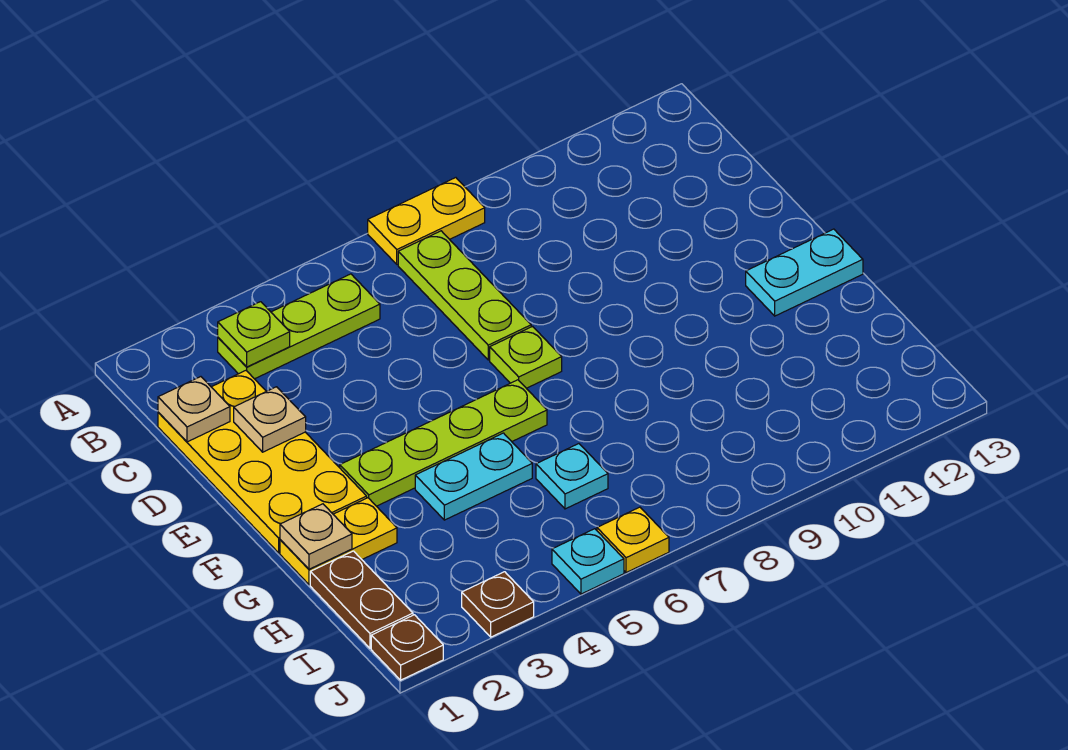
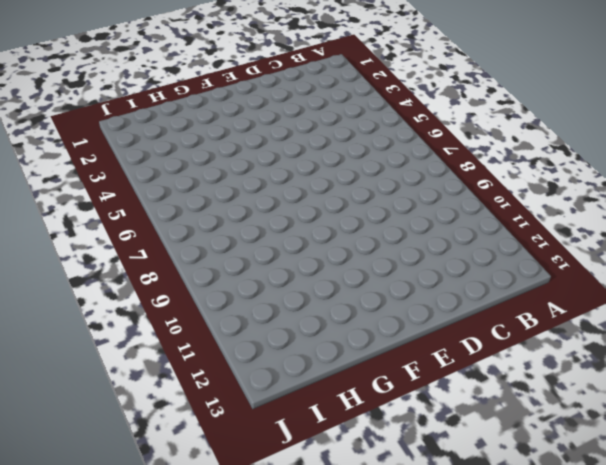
none -> yellow 1x2 plate [368,178,485,264]
none -> lime 1x3 plate [218,274,380,379]
none -> lime 1x3 plate [398,231,531,360]

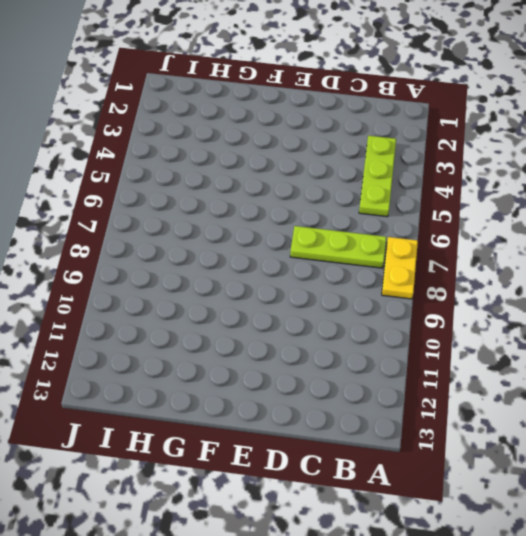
none -> yellow 2x4 plate [158,371,367,553]
none -> lime 1x1 plate [490,326,562,388]
none -> lime 1x4 plate [340,380,547,506]

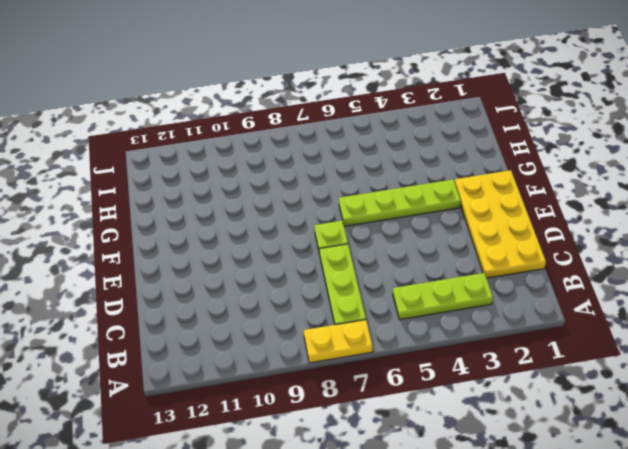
none -> cyan 1x2 plate [746,229,863,316]
none -> yellow 1x2 plate [280,498,397,585]
none -> cyan 1x2 plate [415,433,532,520]

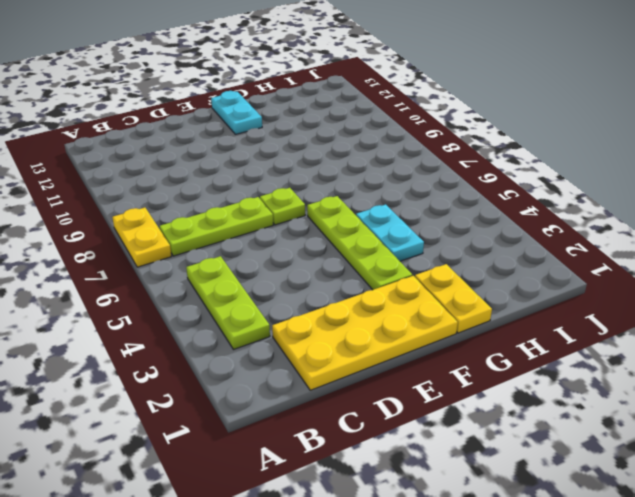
none -> brown 1x2 plate [310,551,413,648]
none -> cyan 1x1 plate [536,444,608,509]
none -> brown 1x1 plate [371,615,443,680]

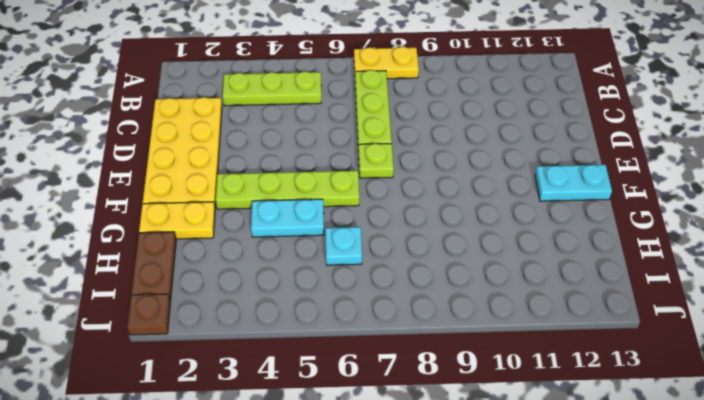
none -> brown 1x1 plate [462,572,534,637]
none -> cyan 1x1 plate [552,529,624,594]
none -> yellow 1x1 plate [597,507,669,573]

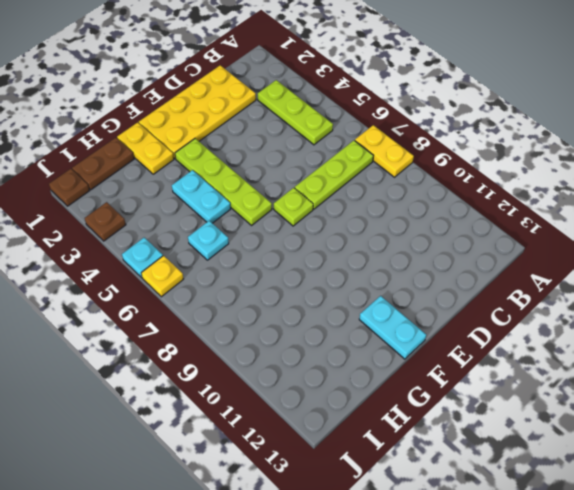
none -> lime 1x1 plate [218,302,290,367]
none -> tan 1x1 plate [158,377,230,442]
none -> tan 1x1 plate [234,387,306,452]

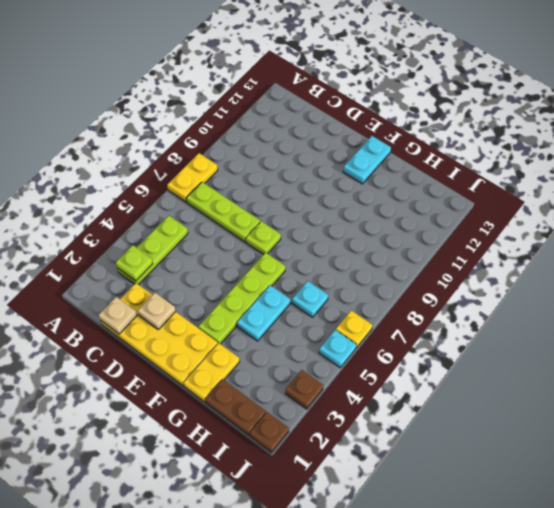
none -> tan 1x1 plate [280,504,352,569]

